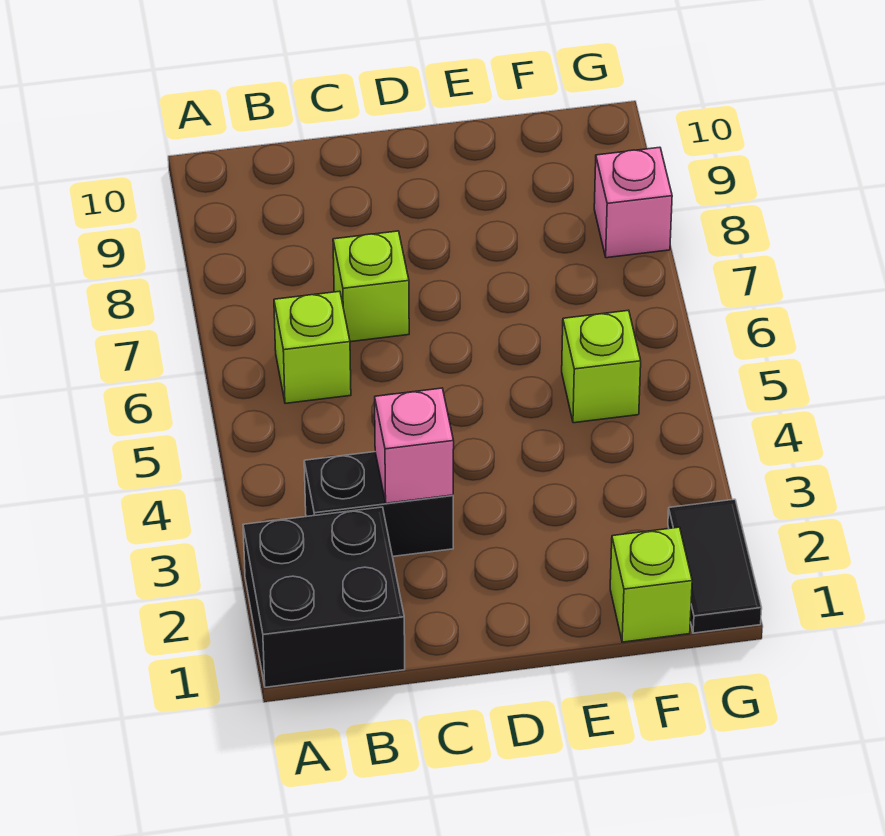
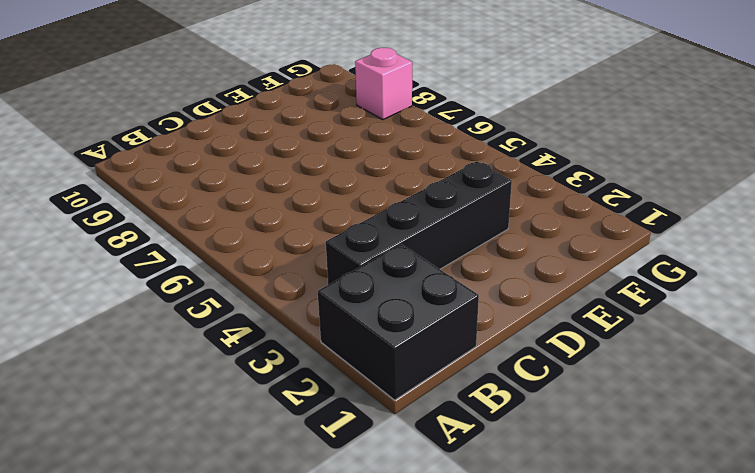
black 1x4 brick [326,161,512,285] -> black 1x2 brick [304,452,453,557]
none -> lime 1x1 brick [274,291,351,403]
none -> lime 1x1 brick [333,231,409,342]

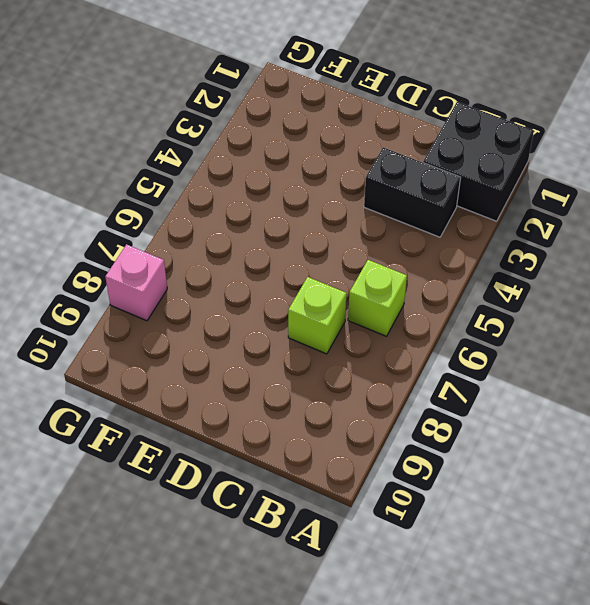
none -> lime 1x1 brick [610,527,692,642]
none -> lime 1x1 brick [562,310,641,423]

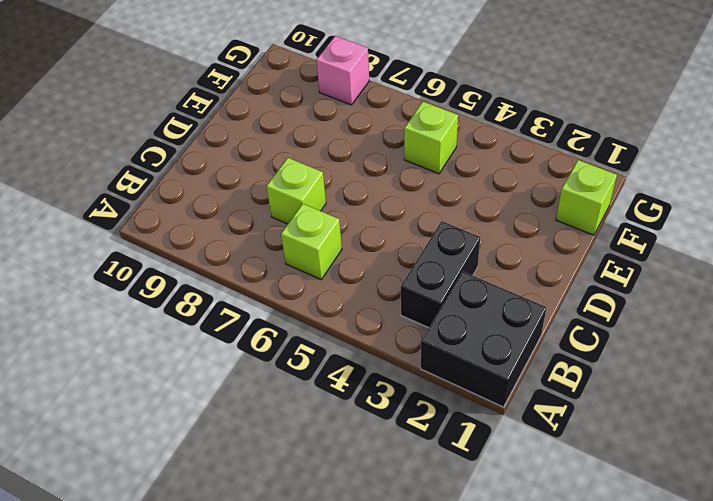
none -> black 1x2 tile [668,499,762,633]
none -> pink 1x1 brick [375,388,454,503]

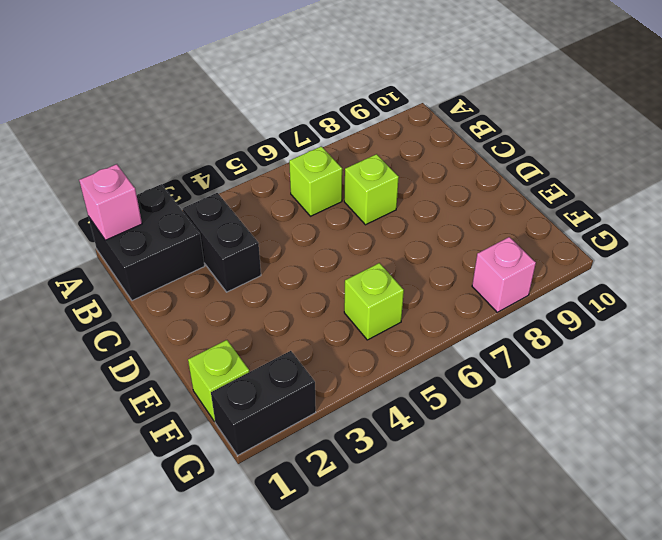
pink 1x1 brick [79,164,142,240] -> pink 1x1 brick moved to [375,388,454,503]
black 1x2 brick [211,351,316,455] -> black 1x2 tile [668,499,762,633]

